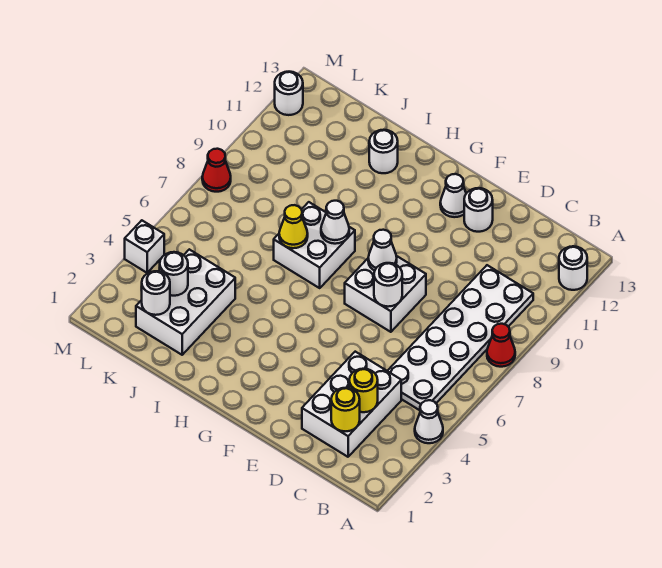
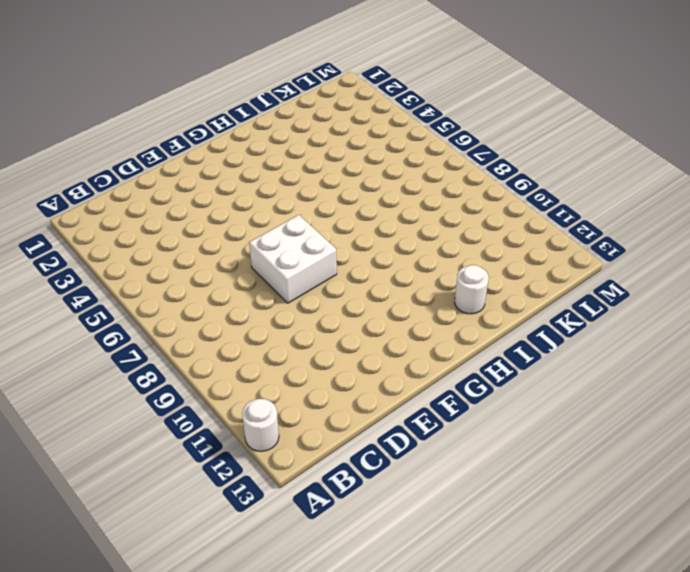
none -> white 1x1 cone [415,400,443,443]
none -> red 1x1 cone [487,324,515,367]
none -> white 2x6 plate [388,265,533,410]

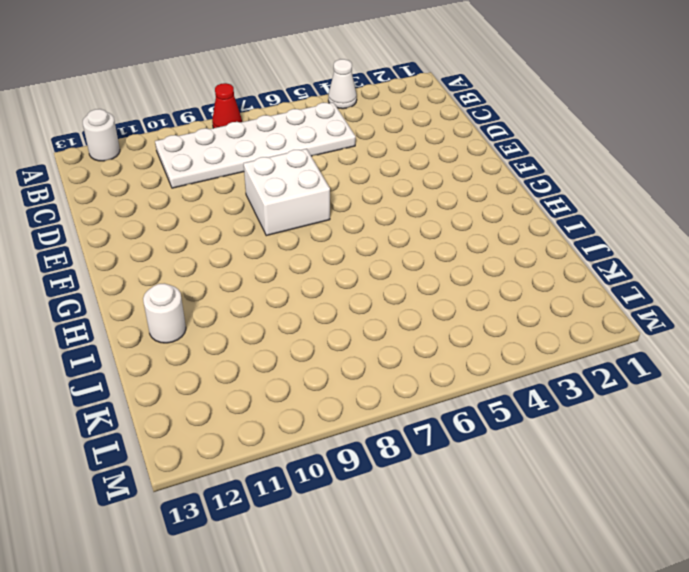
none -> white 2x3 brick [302,352,401,457]
none -> white 1x1 round brick [464,188,493,232]
none -> white 1x1 cone [440,174,466,217]

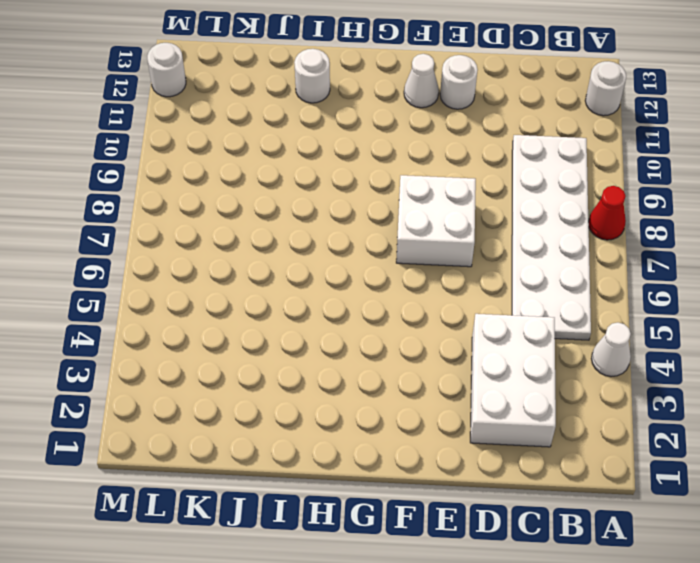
none -> white 2x2 brick [274,202,355,288]
none -> white 2x3 brick [136,249,235,355]
none -> white 1x1 brick [125,220,164,273]

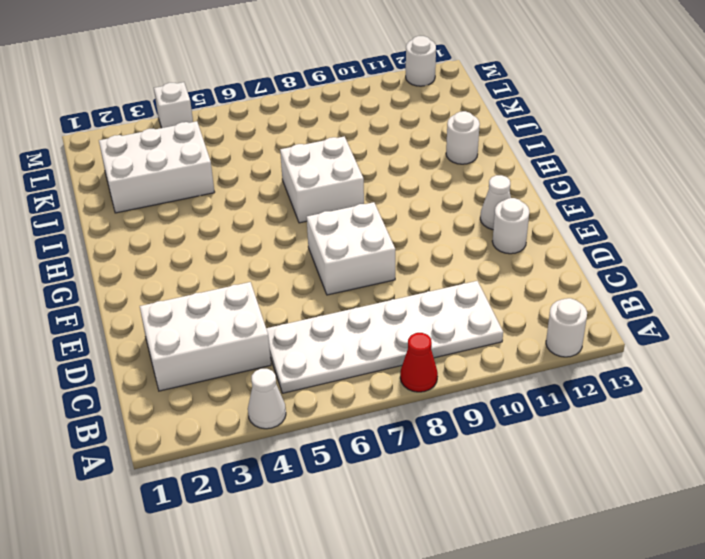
none -> red 1x1 cone [202,149,231,192]
none -> yellow 1x1 round brick [331,388,360,431]
none -> yellow 1x1 round brick [349,369,378,412]

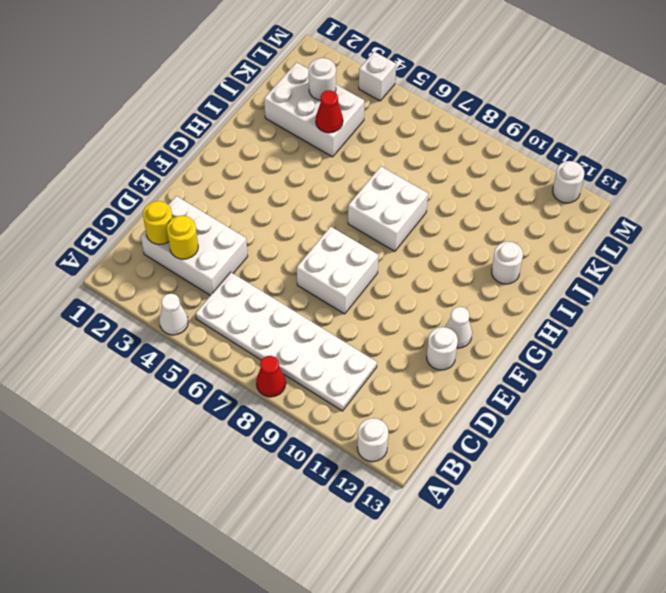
red 1x1 cone [316,90,343,133] -> red 1x1 cone moved to [202,149,231,192]
none -> white 1x1 round brick [374,263,402,307]
none -> white 1x1 cone [368,230,397,271]
none -> white 1x1 cone [321,201,349,244]

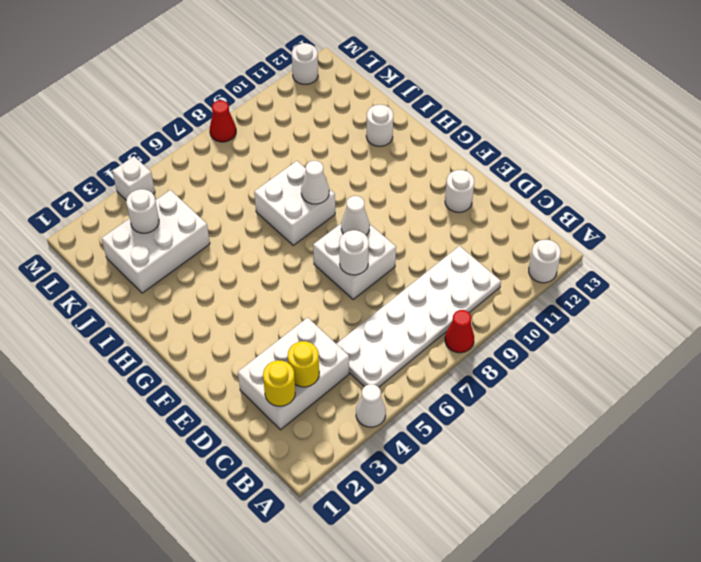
none -> white 1x1 cone [440,174,466,217]
none -> yellow 1x1 cone [279,205,308,248]
none -> white 1x1 round brick [141,271,170,315]

